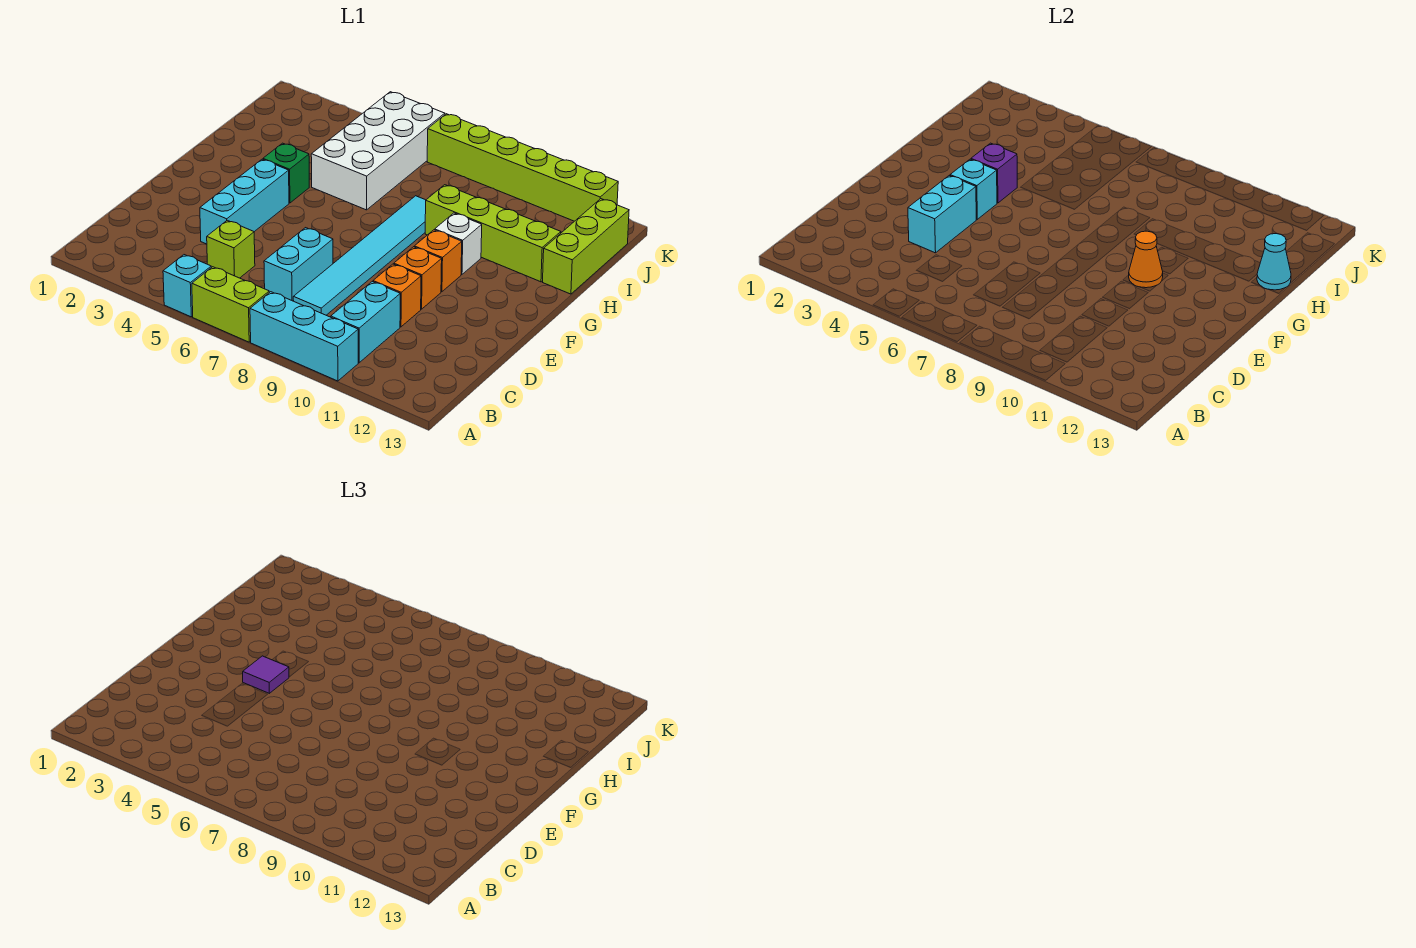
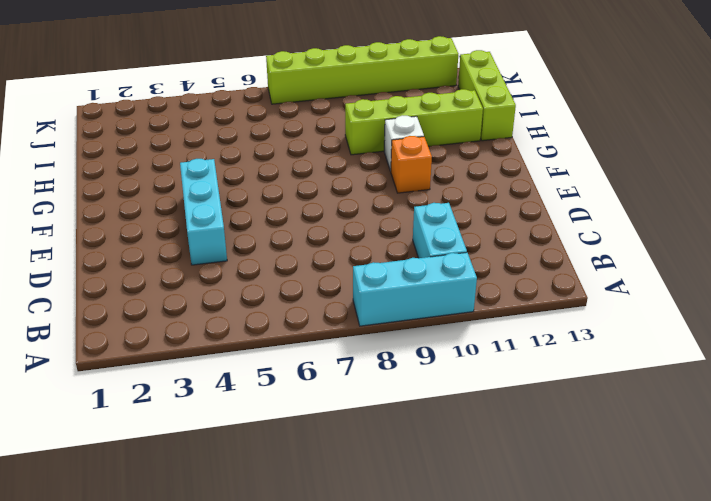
none -> cyan 1x1 brick [163,255,211,317]
none -> lime 1x2 brick [192,267,269,342]
none -> lime 1x1 brick [207,220,255,278]

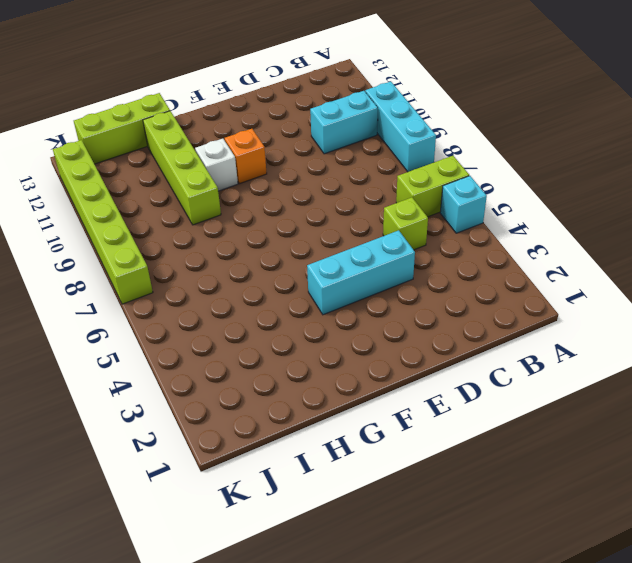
lime 1x2 brick [396,156,469,217] -> lime 1x2 brick turned to [192,267,269,342]
none -> cyan 1x2 brick [264,228,333,301]
none -> cyan 1x6 tile [293,196,426,315]
none -> orange 1x1 brick [373,264,421,327]

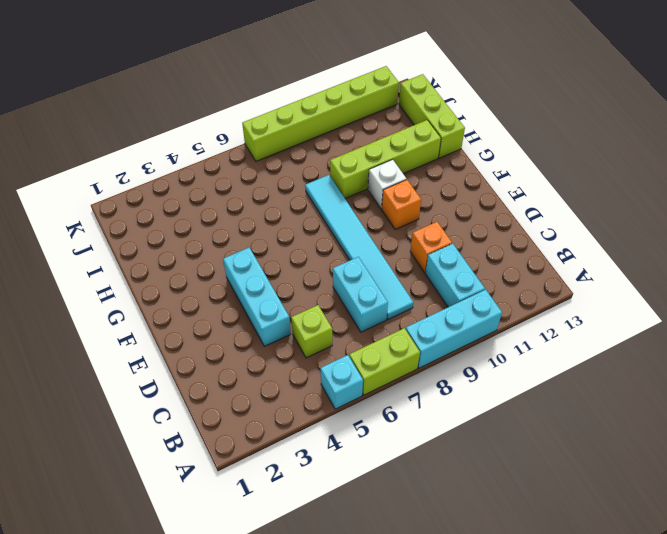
none -> orange 1x1 brick [394,247,442,309]
none -> green 1x1 brick [263,143,309,203]
none -> white 2x4 brick [311,92,445,210]

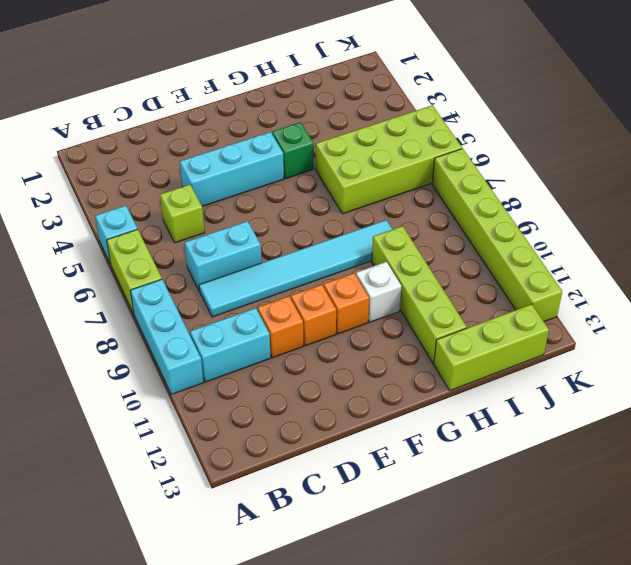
lime 2x4 brick [316,105,462,214] -> white 2x4 brick [311,92,445,210]
none -> cyan 1x2 brick [908,176,976,253]
none -> cyan 1x1 brick [950,159,997,219]
none -> orange 1x1 cone [1129,231,1163,288]

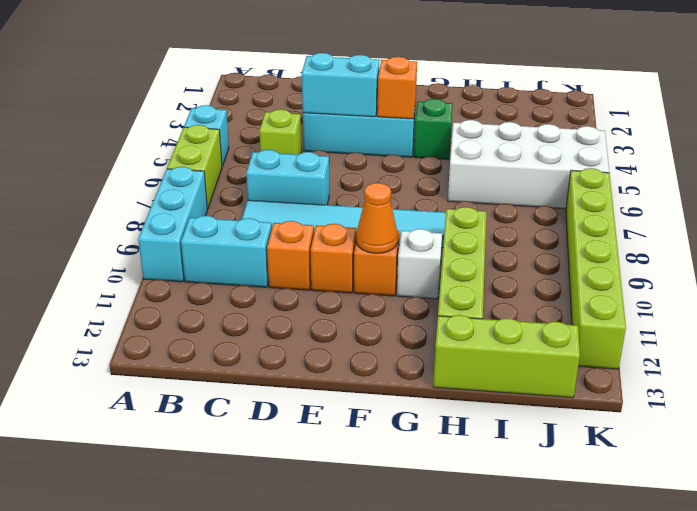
orange 1x1 brick [378,57,417,119] -> cyan 1x1 brick [950,159,997,219]
none -> purple 1x1 brick [971,143,1017,203]
none -> cyan 1x1 cone [1257,234,1291,290]
none -> purple 1x1 tile [243,656,289,693]

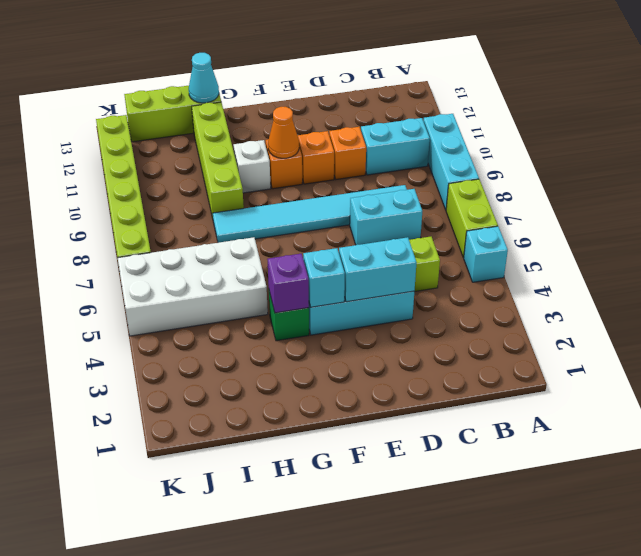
none -> purple 1x1 tile [243,656,289,693]

